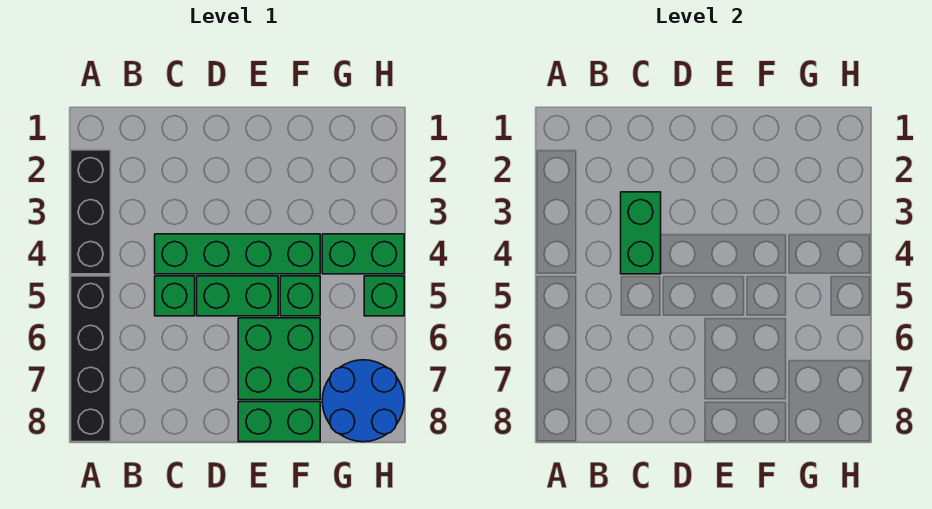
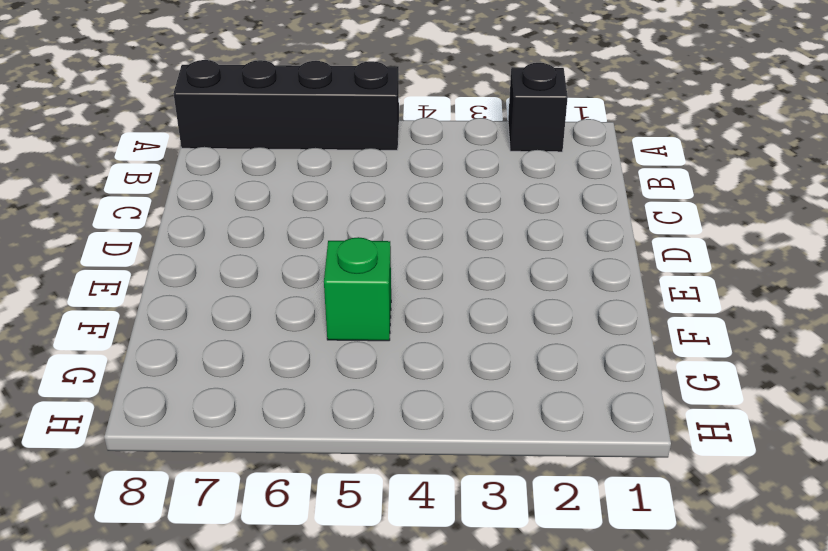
black 1x1 brick [508,63,568,152] -> black 1x3 brick [71,150,111,274]
none -> green 1x4 brick [155,234,320,274]
none -> green 1x1 brick [155,276,195,316]
none -> green 1x2 brick [197,276,278,316]

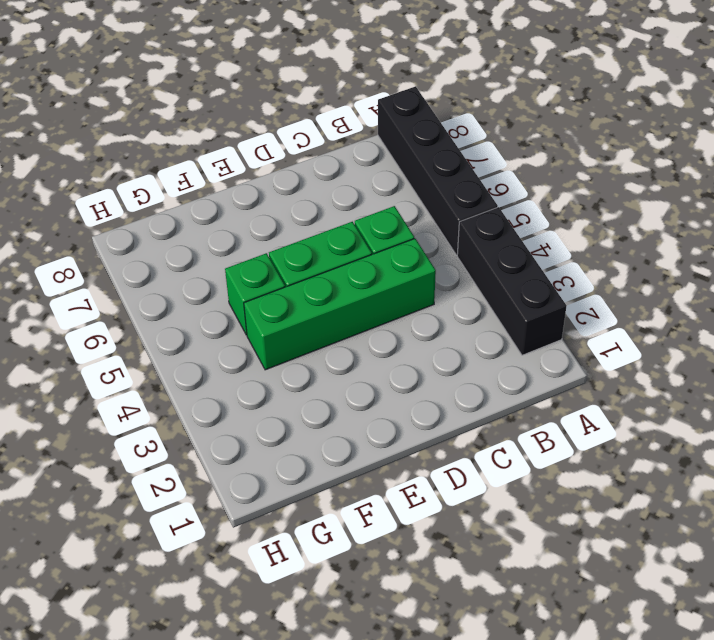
none -> green 2x2 brick [238,318,320,400]
none -> green 1x2 brick [238,402,320,442]
none -> green 1x2 brick [322,234,404,274]

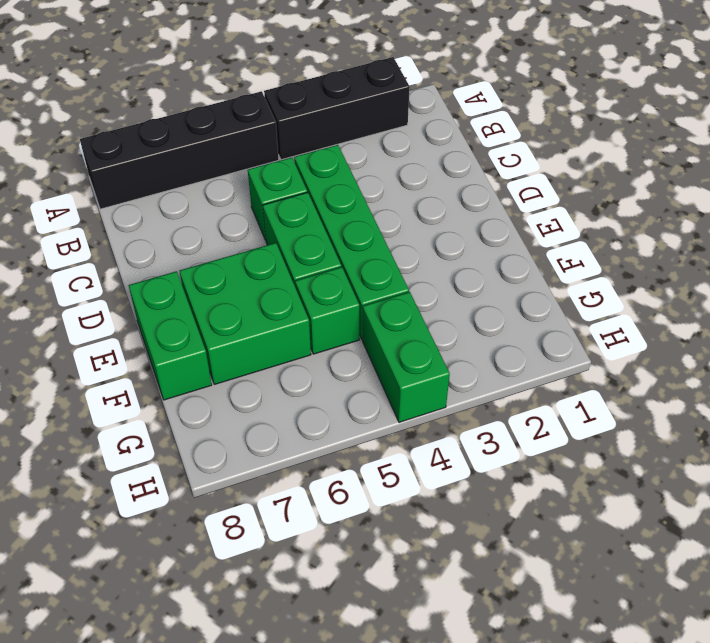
none -> blue 2x2 round brick [322,360,404,442]
none -> green 1x1 brick [364,276,404,316]
none -> green 1x2 brick [621,192,661,274]

